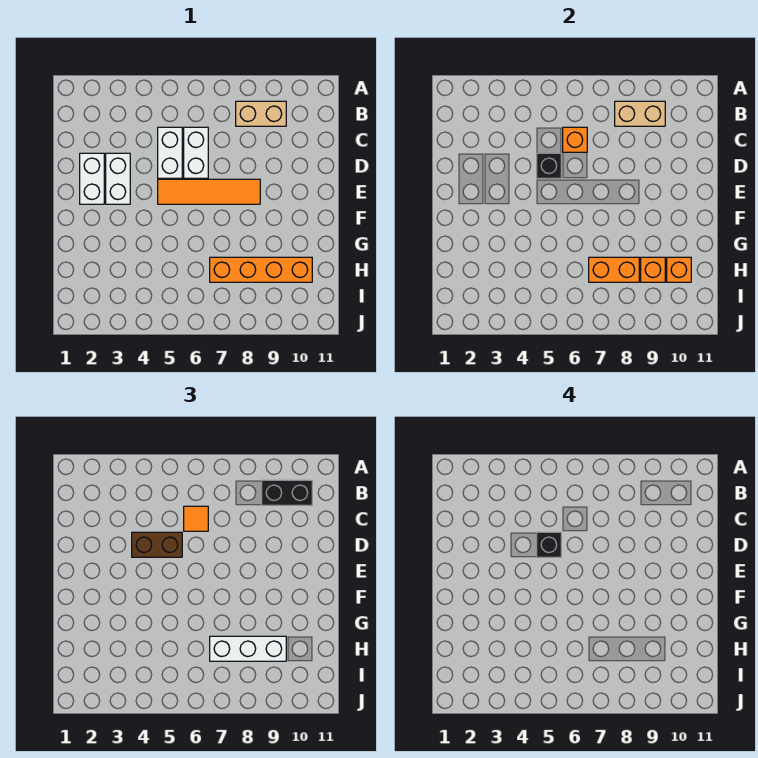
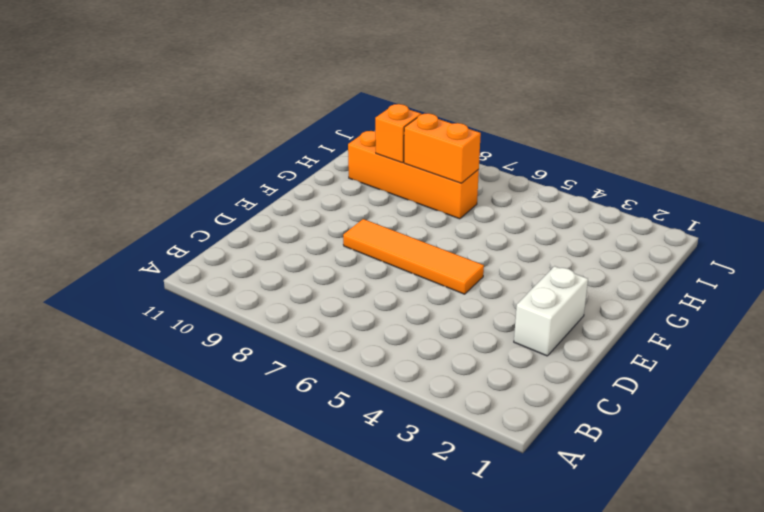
none -> tan 1x2 brick [236,101,286,126]
none -> white 1x2 brick [158,127,182,178]
none -> white 1x2 brick [184,127,208,178]

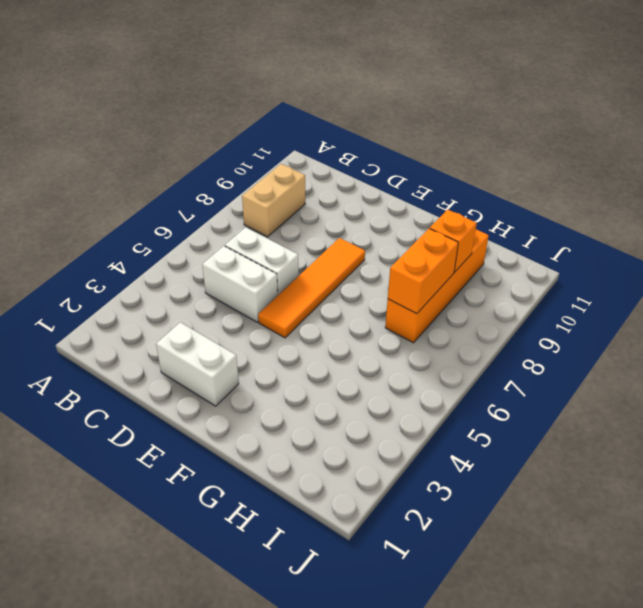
none -> white 1x2 brick [106,153,130,204]
none -> tan 1x2 brick [615,101,665,126]
none -> orange 1x1 brick [563,127,587,152]

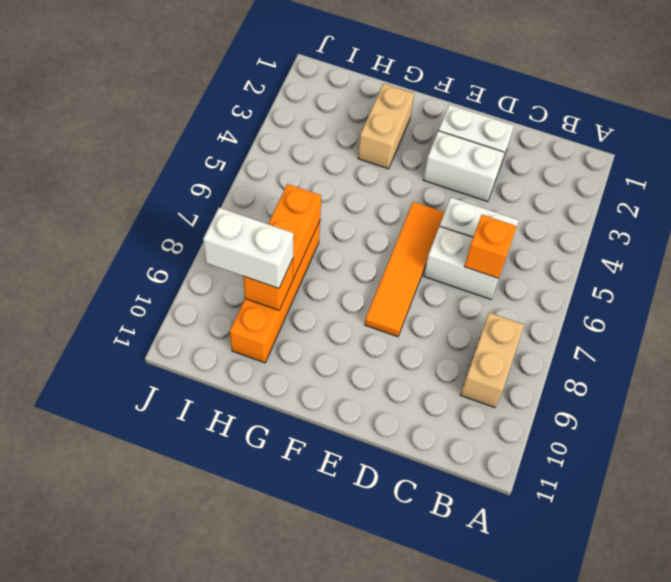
tan 1x2 brick [358,84,414,169] -> tan 1x2 brick moved to [615,101,665,126]
white 1x2 brick [203,208,293,288] -> white 1x3 brick [210,636,286,661]
none -> black 1x1 brick [537,153,561,178]
none -> orange 1x1 brick [667,257,691,282]
none -> black 1x2 brick [262,480,312,505]

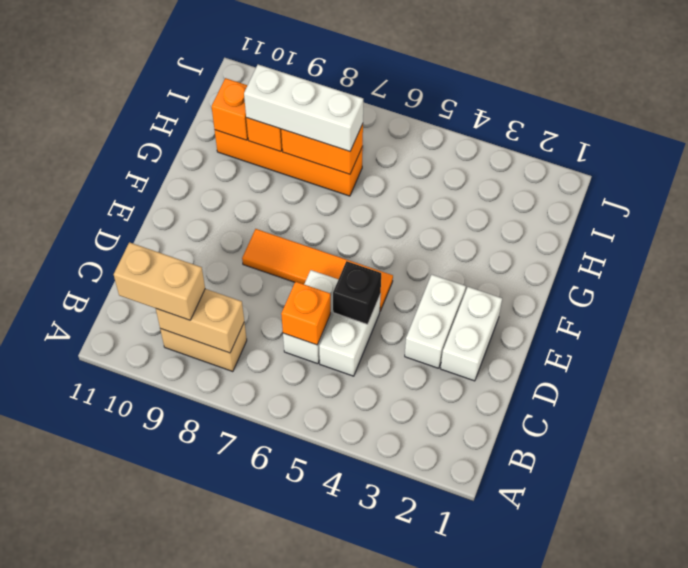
tan 1x2 brick [114,242,205,320] -> black 1x2 brick [262,480,312,505]
none -> orange 1x1 tile [184,506,208,531]
none -> brown 1x2 brick [132,532,182,557]
none -> black 1x1 brick [537,532,561,557]

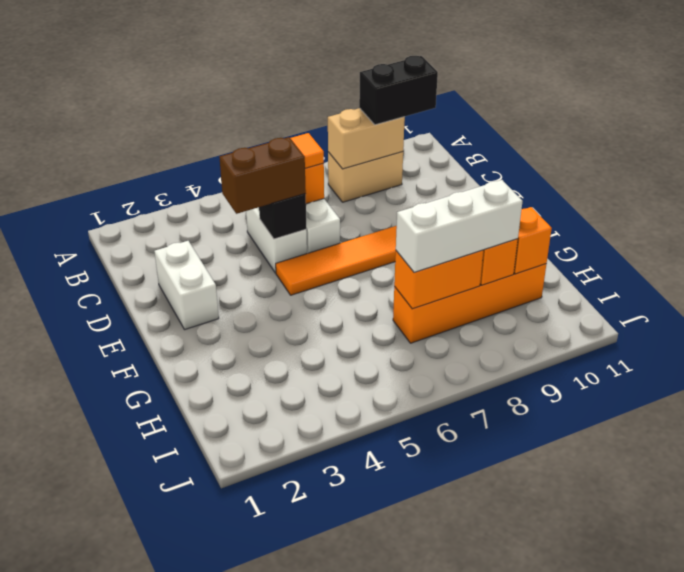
none -> white 1x2 brick [106,153,130,204]
none -> black 1x1 brick [537,532,561,557]

